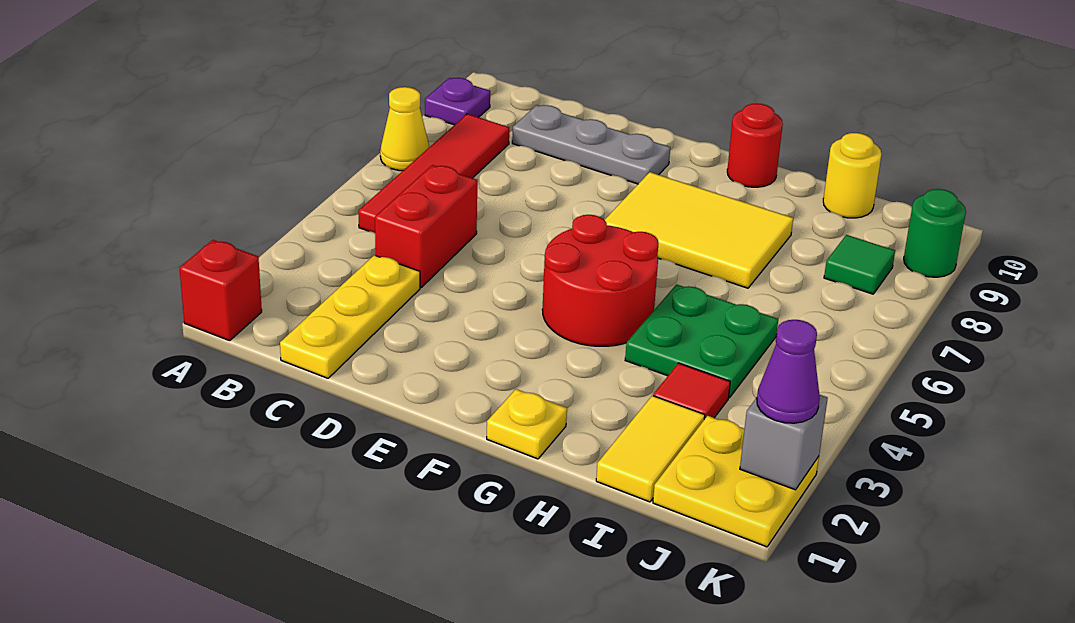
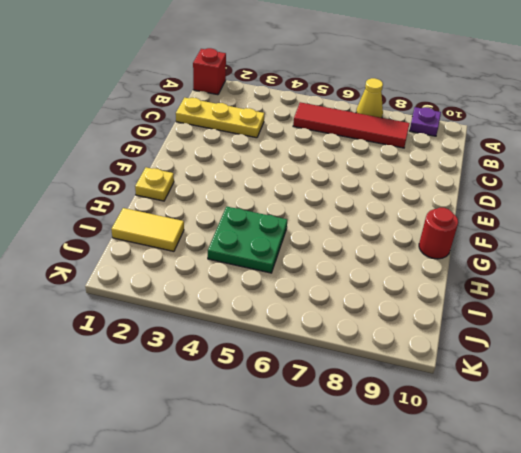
none -> red 1x2 brick [375,165,477,287]
none -> grey 1x3 plate [512,105,670,184]
none -> red 2x2 round brick [542,215,658,346]

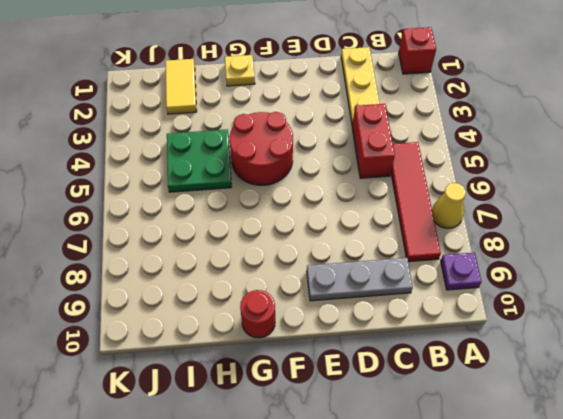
none -> yellow 2x3 tile [605,172,793,288]
none -> red 1x1 tile [653,363,730,419]
none -> yellow 1x1 round brick [823,133,882,218]

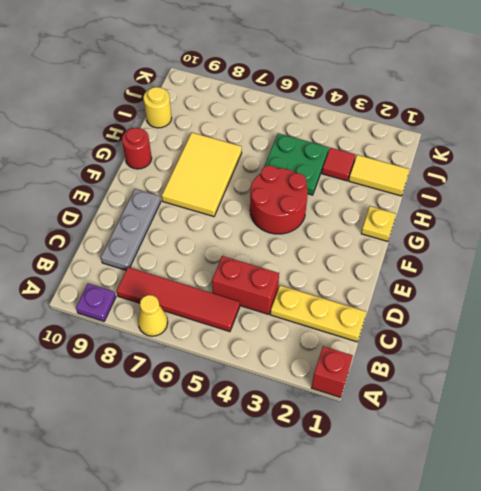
none -> yellow 2x2 plate [653,416,819,547]
none -> green 1x1 tile [824,235,895,294]
none -> green 1x1 round brick [904,189,966,277]

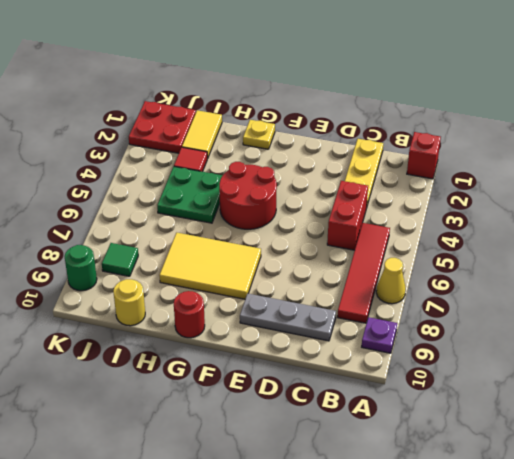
red 2x2 plate [129,101,196,153] -> yellow 2x2 plate [653,416,819,547]
none -> grey 1x1 brick [740,394,828,490]
none -> purple 1x1 cone [757,320,820,423]

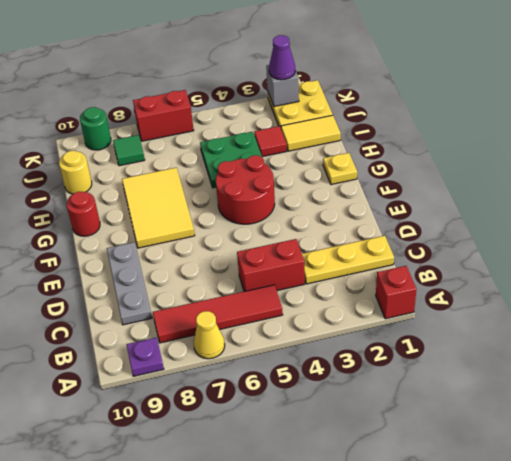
red 1x2 brick [133,90,194,141] -> none

